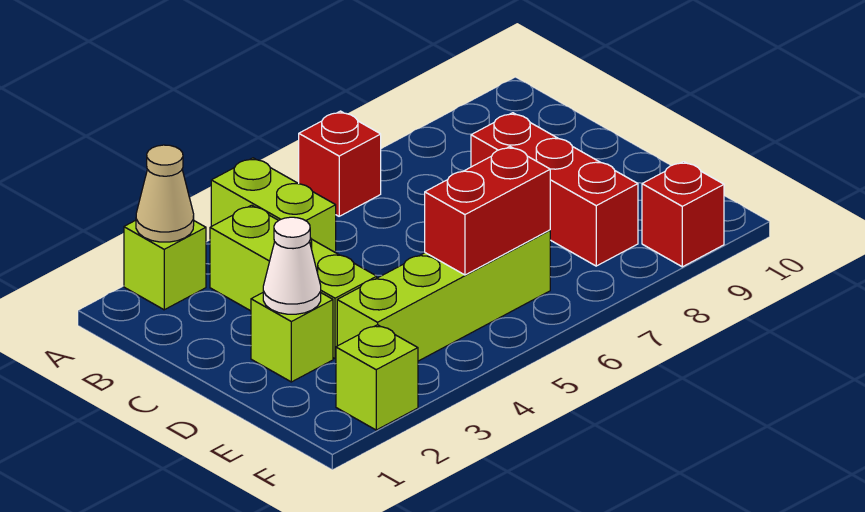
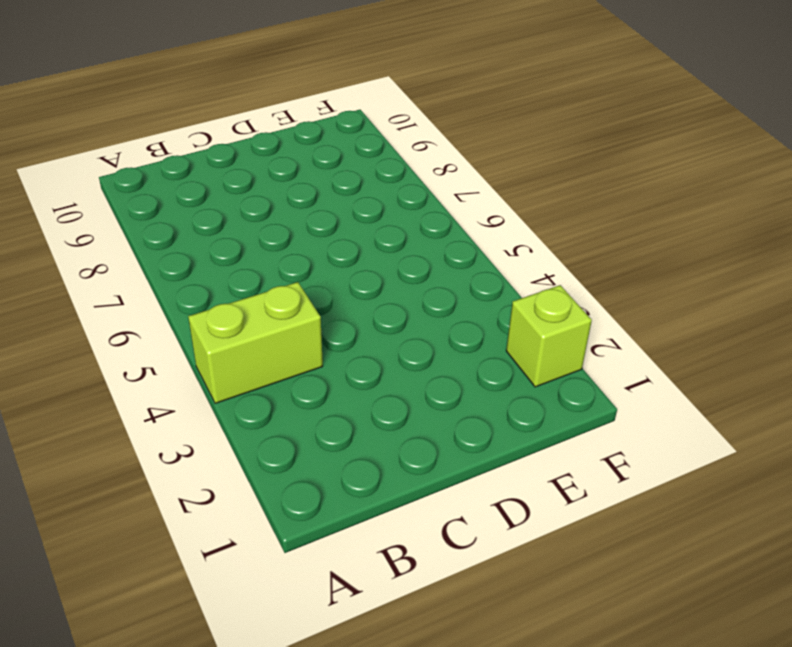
none -> lime 1x1 brick [124,220,206,310]
none -> red 1x1 brick [299,111,381,216]
none -> lime 1x3 brick [210,205,377,359]

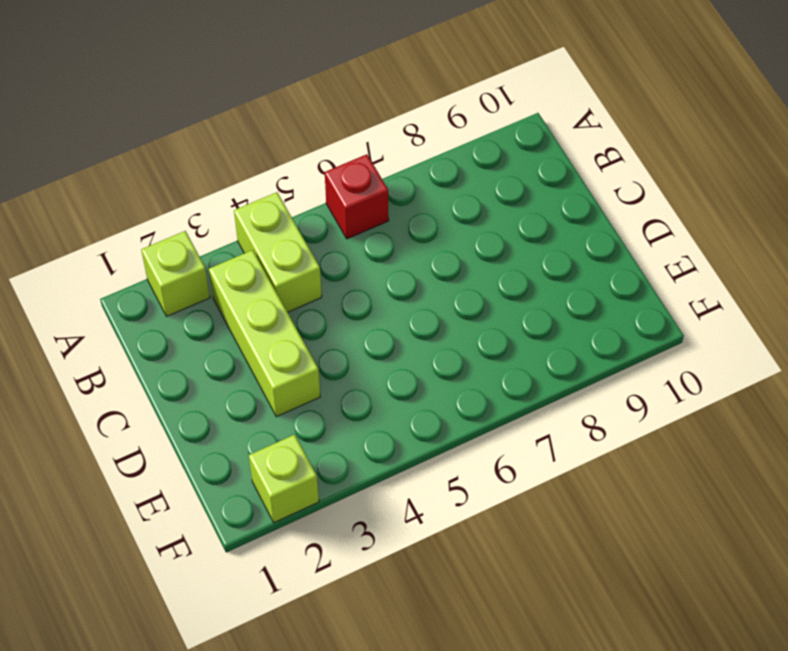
none -> red 1x3 brick [471,113,638,266]
none -> lime 1x1 brick [251,293,333,382]
none -> lime 1x4 brick [337,230,550,361]

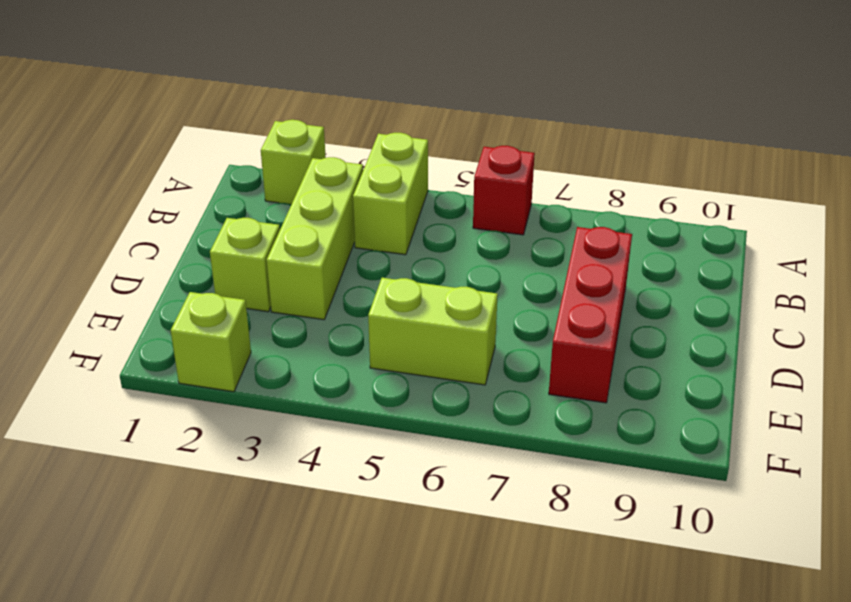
lime 1x2 brick [368,278,498,385] -> lime 1x4 brick [337,230,550,361]
none -> red 1x1 brick [642,162,724,267]
none -> tan 1x1 cone [136,145,194,242]
none -> white 1x1 cone [263,217,321,314]

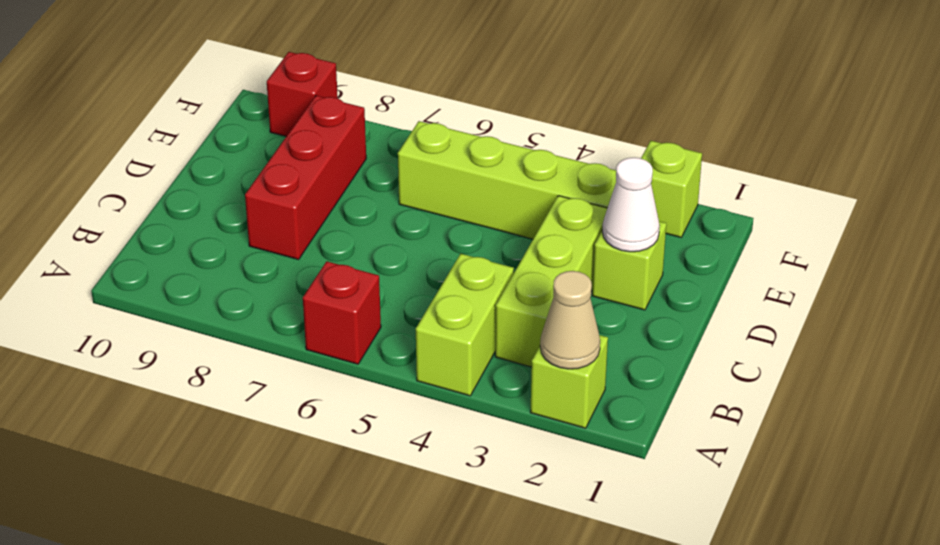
none -> red 1x2 brick [425,147,550,275]

